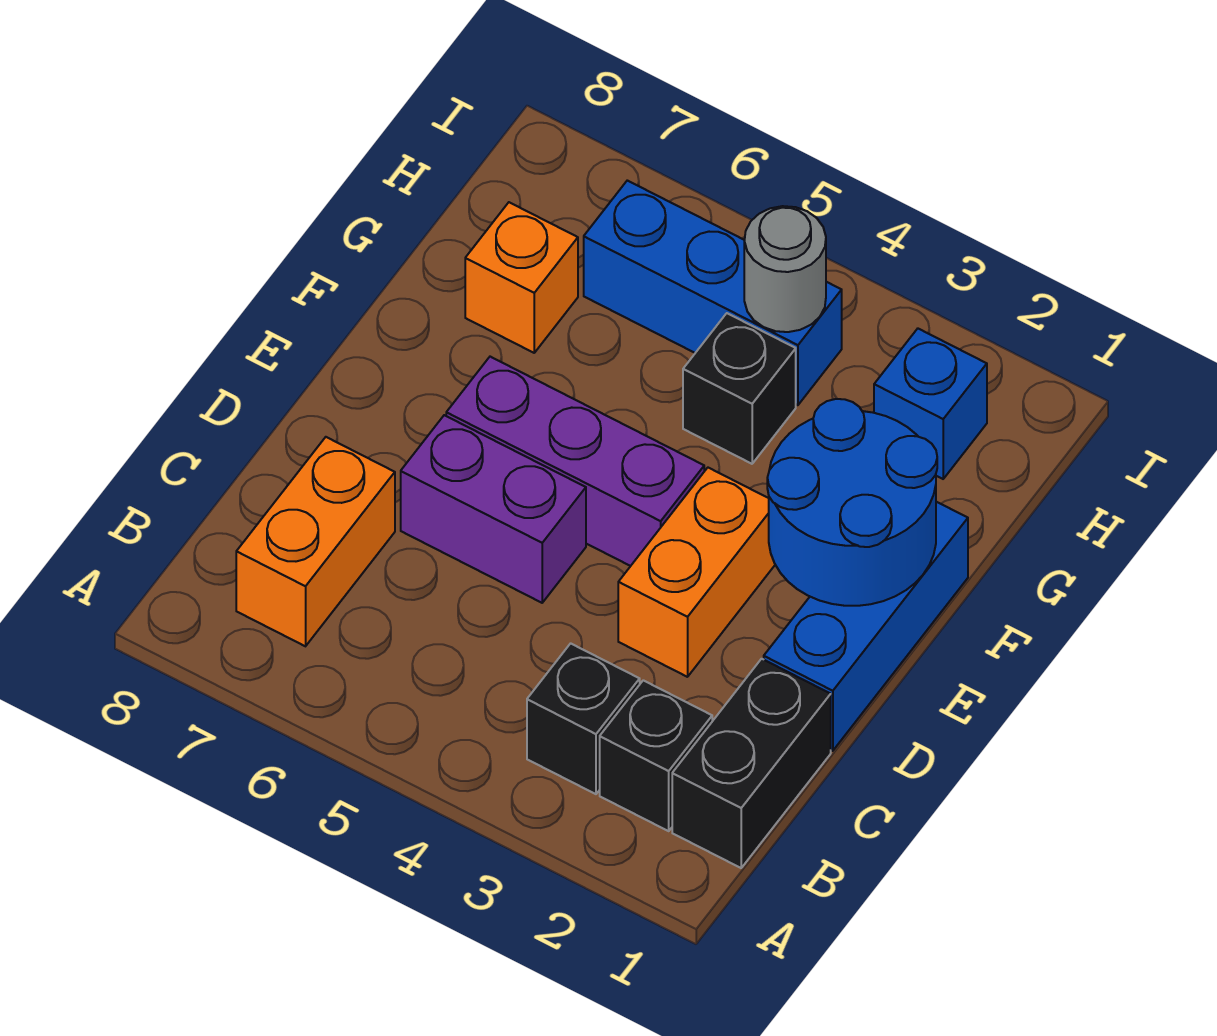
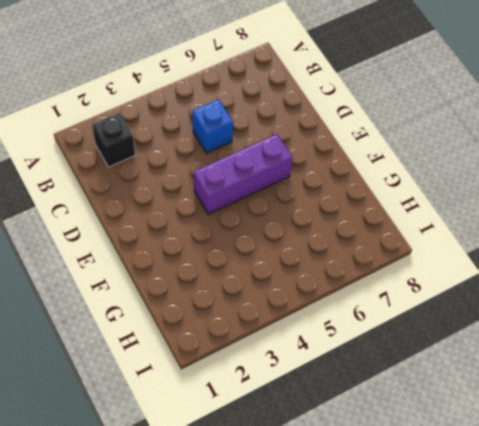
blue 1x1 brick [192,100,233,153] -> blue 1x1 brick moved to [874,329,987,479]
none -> black 1x2 brick [672,659,831,868]
none -> black 1x1 brick [527,643,640,794]
none -> orange 1x2 brick [236,437,395,646]

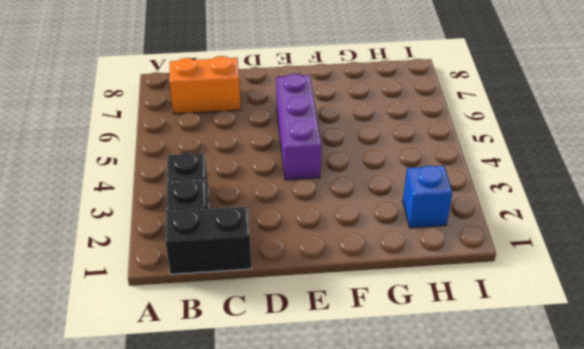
none -> blue 1x3 brick [764,502,968,751]
none -> orange 1x2 brick [618,468,775,677]
none -> purple 1x2 brick [401,415,586,603]

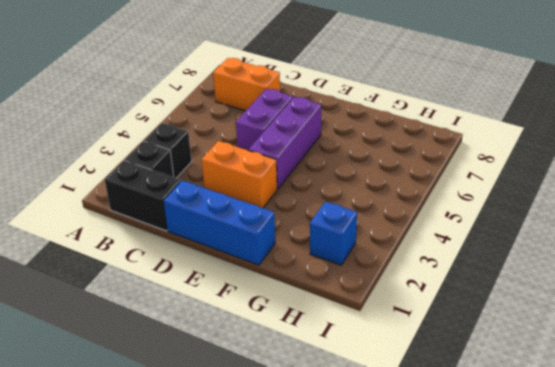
none -> black 1x1 brick [683,313,796,464]
none -> orange 1x1 brick [465,202,578,353]
none -> blue 1x3 brick [584,180,842,405]

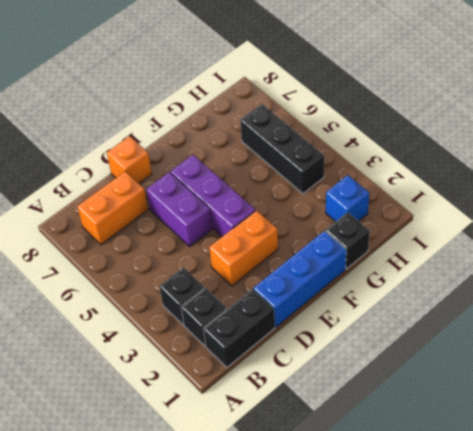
orange 1x1 brick [107,136,152,184] -> orange 1x1 brick moved to [465,202,578,353]
black 1x1 brick [326,212,370,269] -> black 1x1 brick moved to [683,313,796,464]
black 1x3 brick [240,104,325,194] -> blue 1x3 brick [584,180,842,405]
none -> blue 2x2 round brick [767,399,937,606]
none -> grey 1x1 round brick [744,206,826,332]

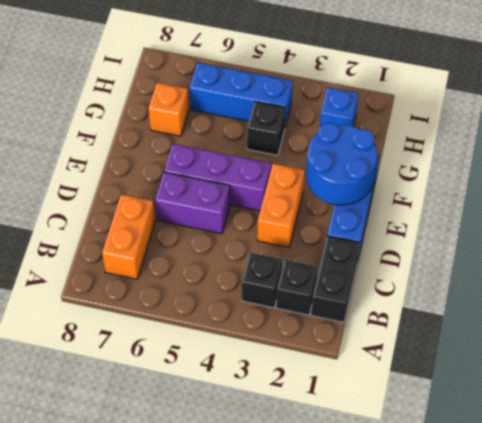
none -> grey 1x1 round brick [744,206,826,332]

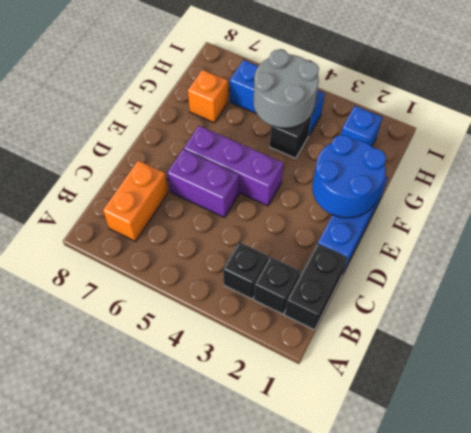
grey 2x2 round brick [253,50,319,128] -> grey 1x1 round brick [744,206,826,332]
none -> orange 1x2 brick [618,468,775,677]

